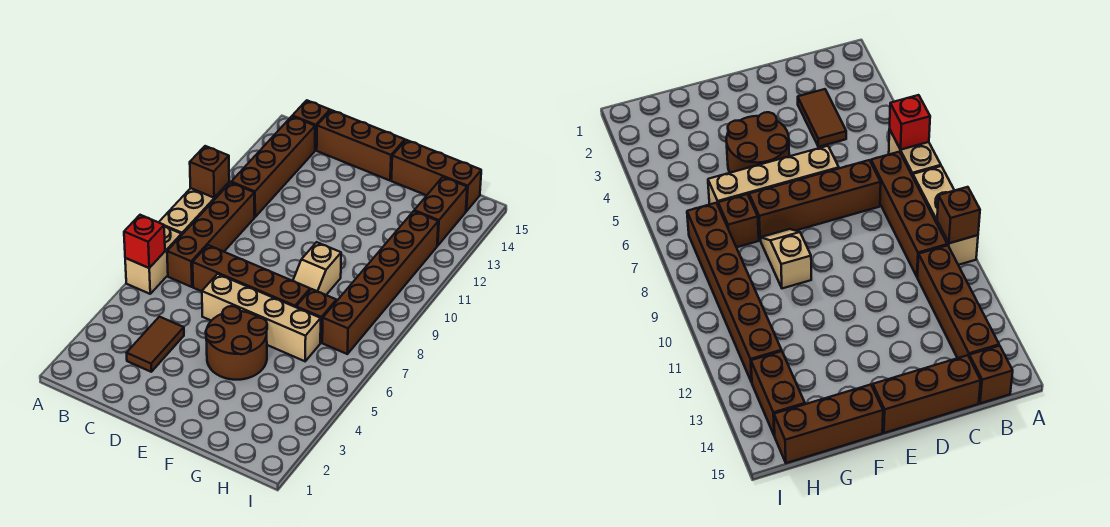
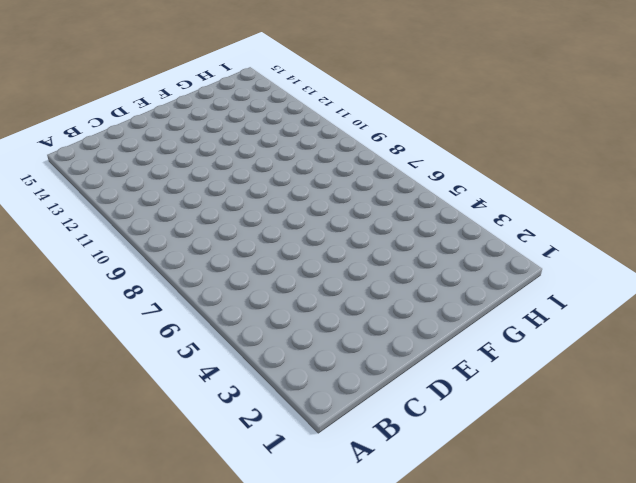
none -> tan 1x2 brick [125,227,181,294]
none -> tan 1x3 brick [159,183,229,235]
none -> brown 1x4 brick [167,183,255,287]

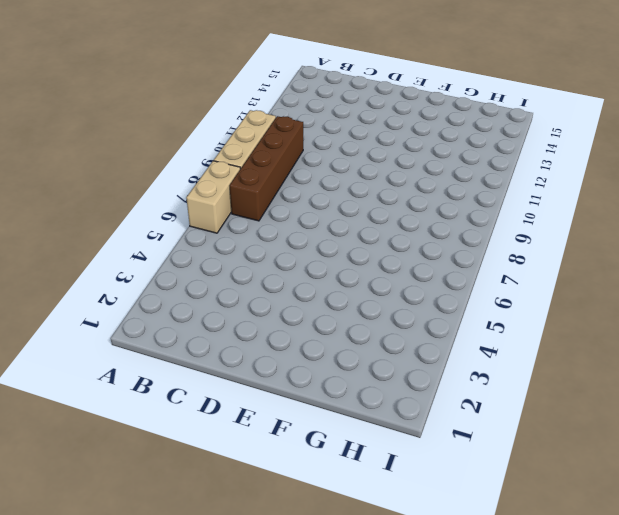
none -> brown 1x4 brick [231,116,315,217]
none -> brown 1x1 brick [292,100,330,150]
none -> brown 1x2 tile [127,317,184,372]

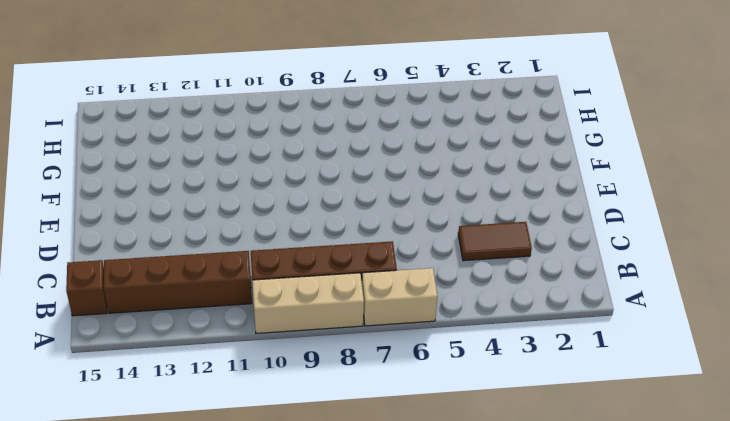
none -> brown 1x4 brick [193,245,310,307]
none -> brown 1x3 brick [317,110,405,180]
none -> tan 1x4 brick [202,274,321,361]

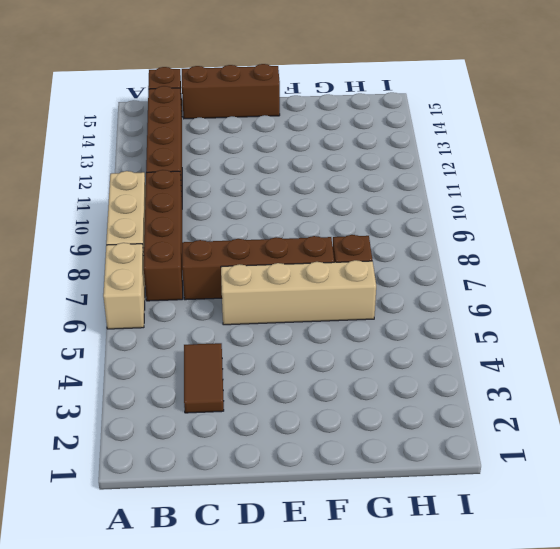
none -> brown 2x2 round brick [206,306,267,380]
none -> tan 1x2 slope [293,242,341,295]
none -> brown 1x3 brick [391,140,481,211]

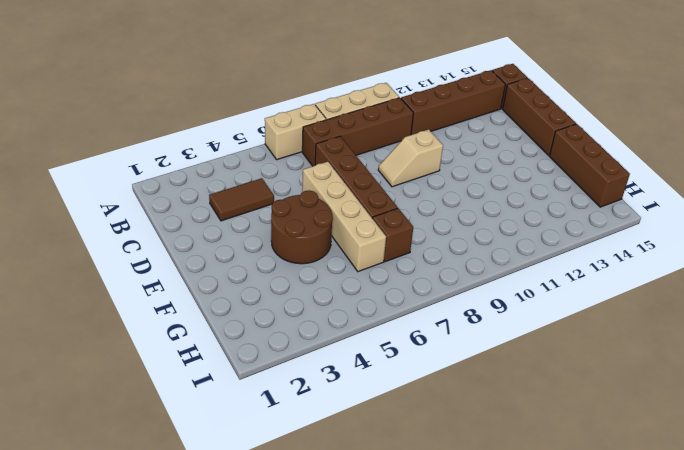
tan 1x2 slope [378,130,443,187] -> tan 1x2 slope moved to [293,242,341,295]
none -> brown 1x6 brick [322,211,438,354]
none -> brown 1x2 brick [414,177,467,246]
none -> red 1x1 brick [124,215,165,268]

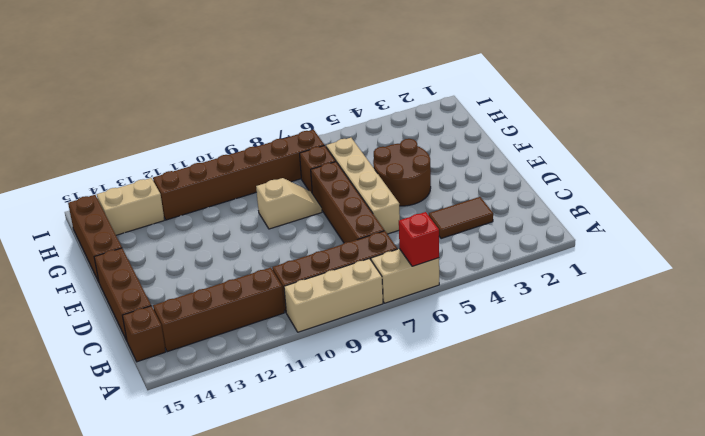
tan 1x2 brick [97,178,164,235] -> brown 1x2 brick [414,177,467,246]
none -> brown 1x1 brick [190,146,229,198]

